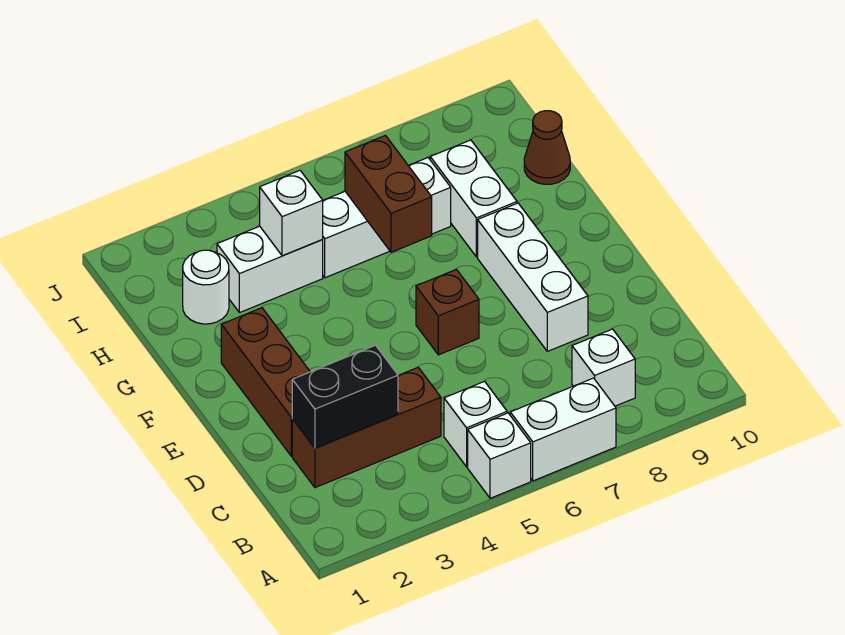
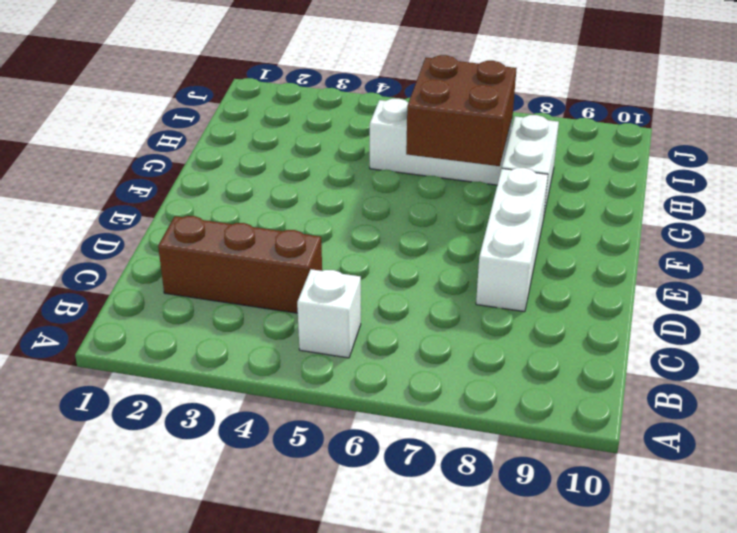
brown 2x2 brick [406,55,517,166] -> brown 1x2 brick [345,135,432,252]
none -> white 1x1 brick [468,413,531,498]
none -> white 1x2 brick [510,378,616,481]
none -> white 1x1 brick [572,329,635,406]

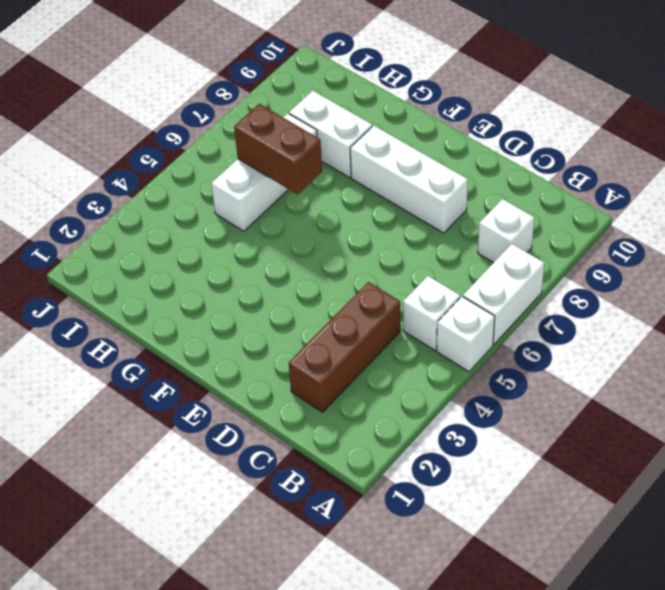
none -> brown 1x3 brick [221,308,310,456]
none -> brown 1x1 brick [416,269,479,355]
none -> white 1x1 round brick [183,250,229,324]

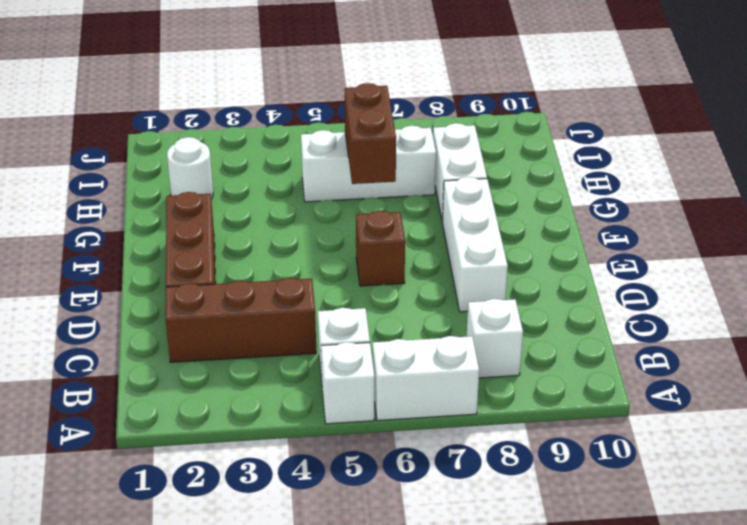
none -> white 1x2 brick [217,226,323,313]
none -> brown 1x1 cone [524,111,570,184]
none -> black 1x2 brick [292,345,398,448]

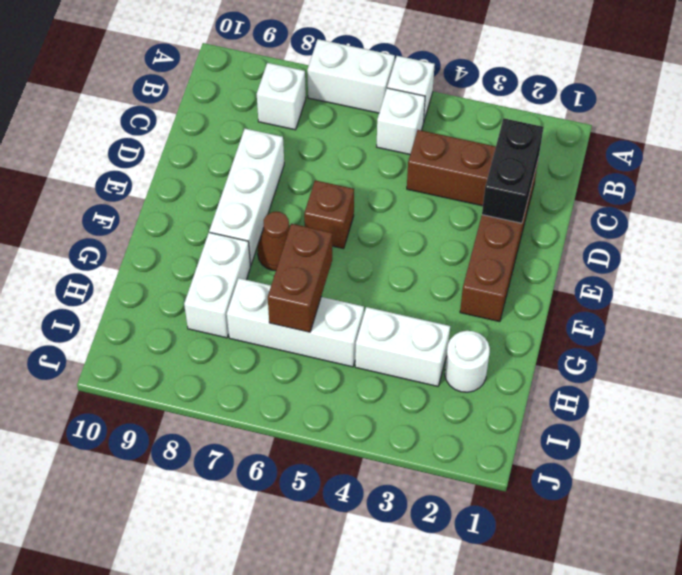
black 1x2 brick [482,118,544,223] -> black 1x2 brick turned to [292,345,398,448]
brown 1x1 cone [257,212,290,271] -> brown 1x1 cone moved to [524,111,570,184]
none -> white 1x1 brick [260,170,323,256]

